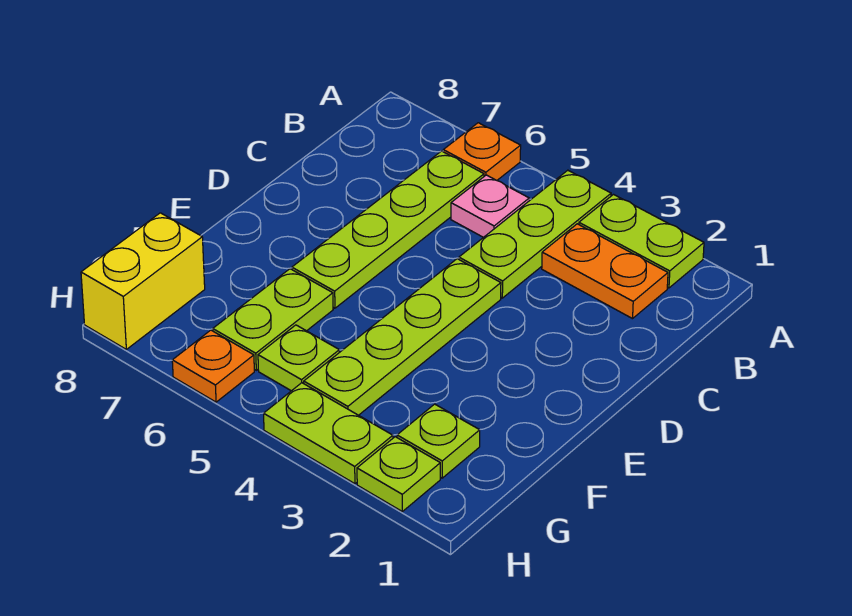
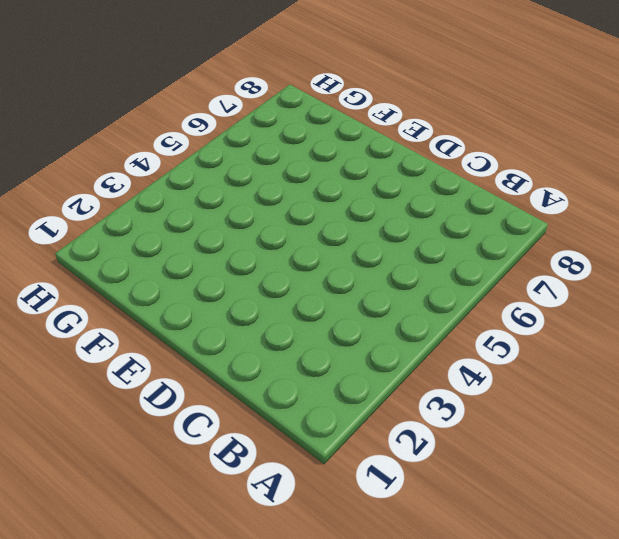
none -> lime 1x2 plate [579,195,704,288]
none -> lime 1x3 plate [459,170,611,298]
none -> orange 1x1 plate [443,123,521,180]

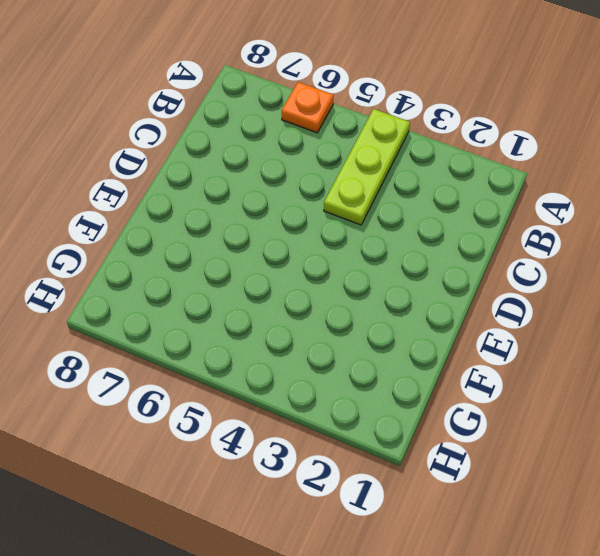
none -> lime 1x2 plate [579,195,704,288]
none -> orange 1x2 plate [542,224,668,319]
none -> pink 1x1 plate [451,175,529,237]

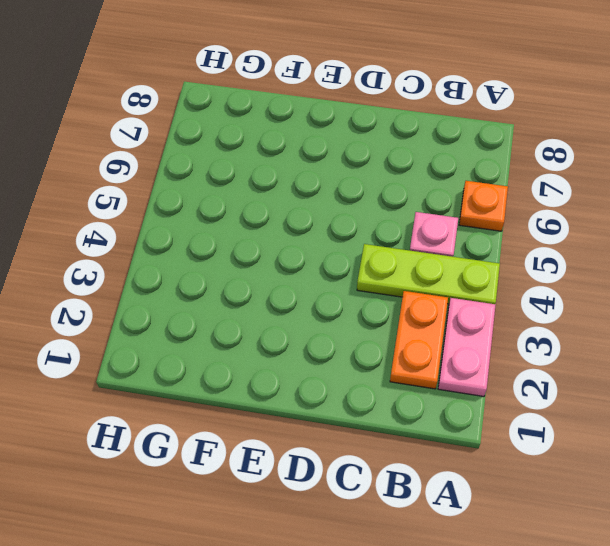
pink 1x2 plate [438,298,496,396] -> lime 1x2 plate [579,195,704,288]
none -> lime 1x4 plate [292,151,484,308]
none -> lime 1x4 plate [304,259,501,415]
none -> lime 1x2 plate [213,269,333,370]

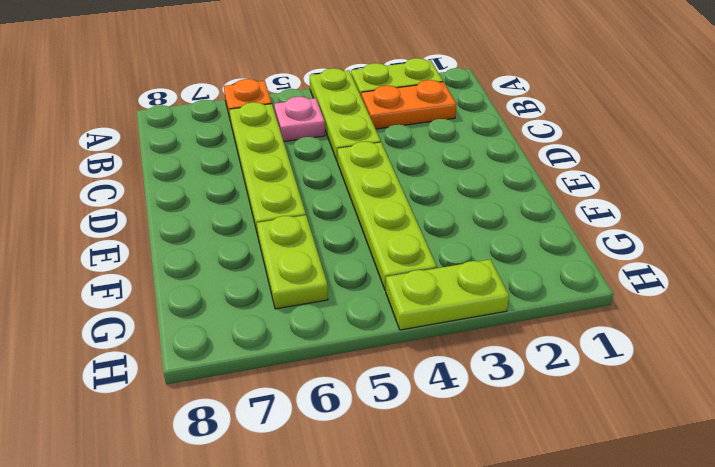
none -> lime 1x1 plate [397,404,480,478]
none -> lime 1x1 plate [258,325,339,391]
none -> yellow 1x2 brick [81,213,205,349]

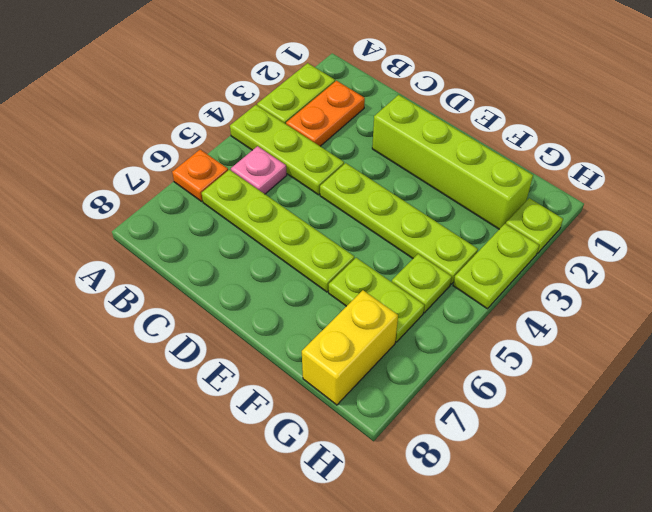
lime 1x4 brick [372,95,533,229] -> lime 1x1 plate [397,404,480,478]
yellow 1x2 brick [302,290,398,405] -> yellow 1x2 brick turned to [81,213,205,349]
none -> orange 1x1 plate [172,330,254,402]

